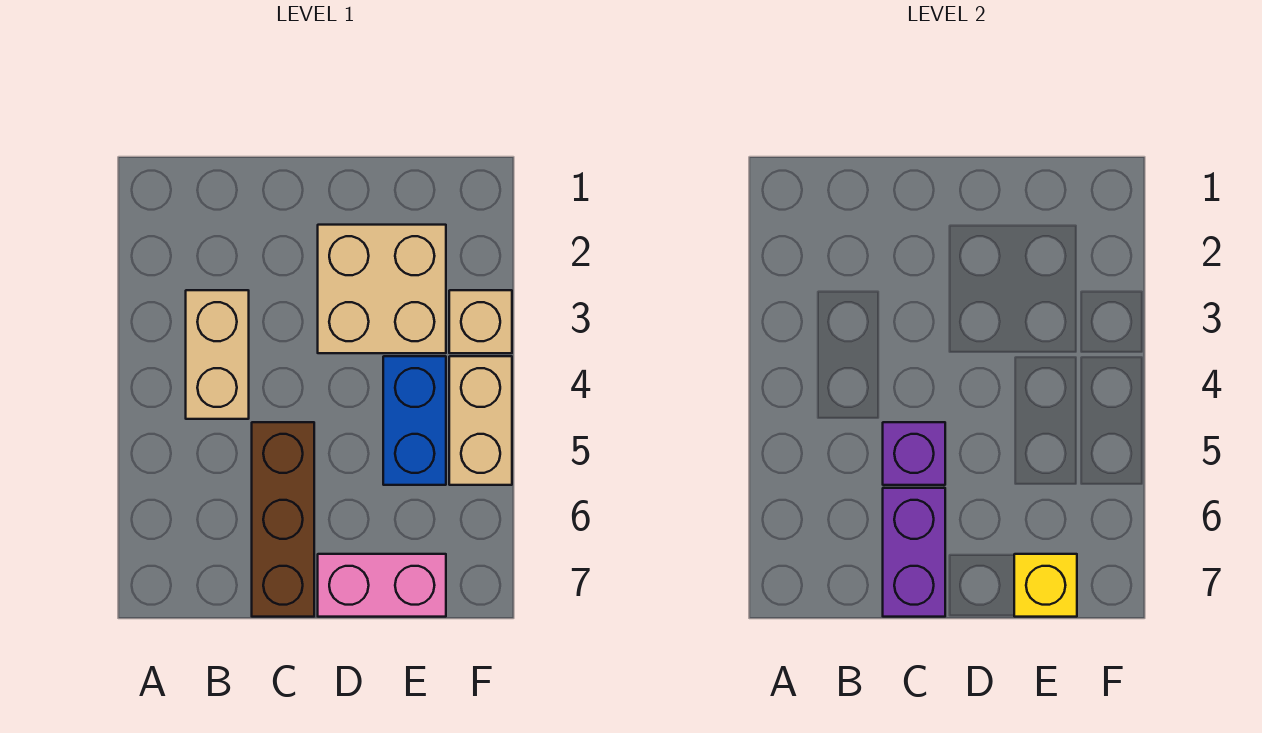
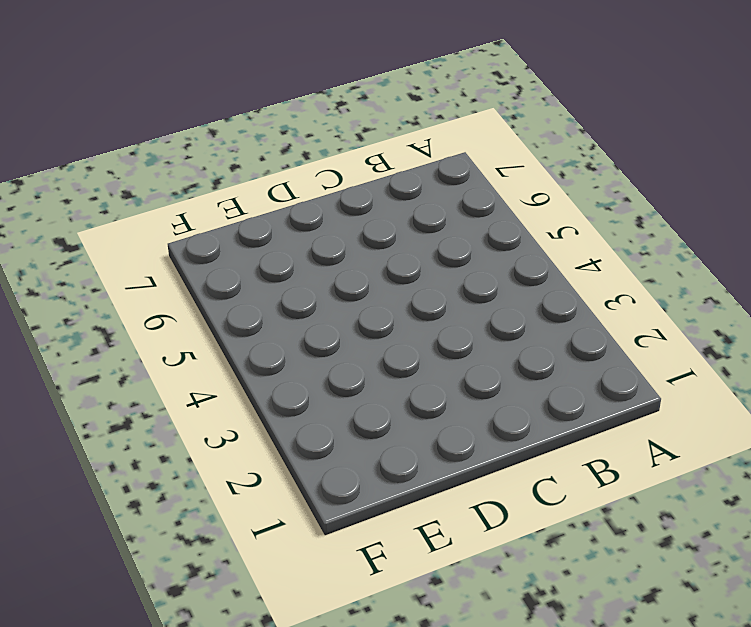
none -> tan 1x2 brick [186,290,249,419]
none -> brown 1x3 brick [252,422,314,617]

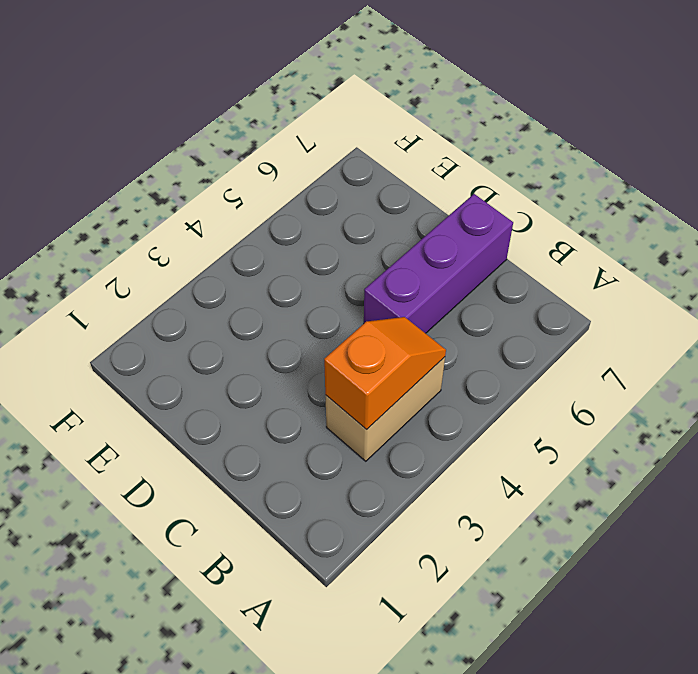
orange 1x2 slope [324,317,446,430] -> none
purple 1x3 brick [364,194,513,333] -> brown 1x3 brick [252,422,314,617]
none -> tan 2x2 brick [318,225,446,353]
none -> pink 1x2 brick [318,554,446,617]

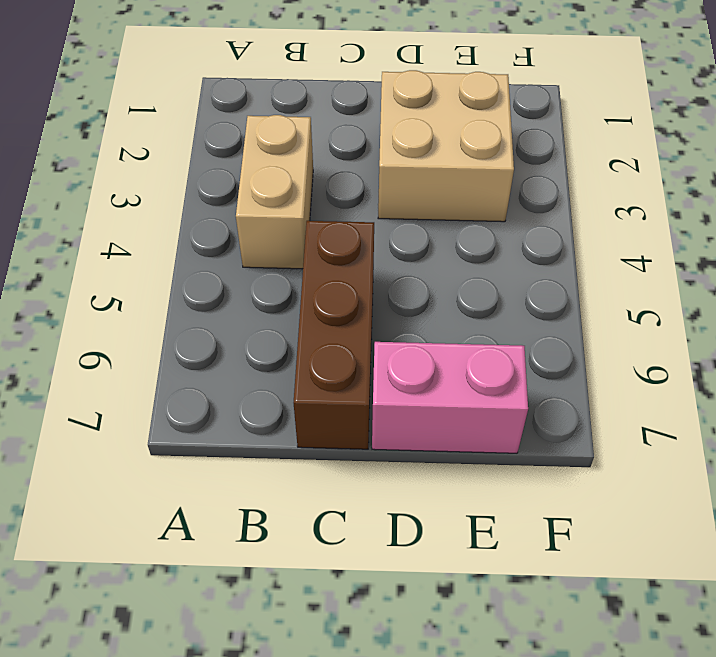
none -> blue 1x2 brick [383,356,446,485]
none -> tan 1x1 brick [449,290,512,353]

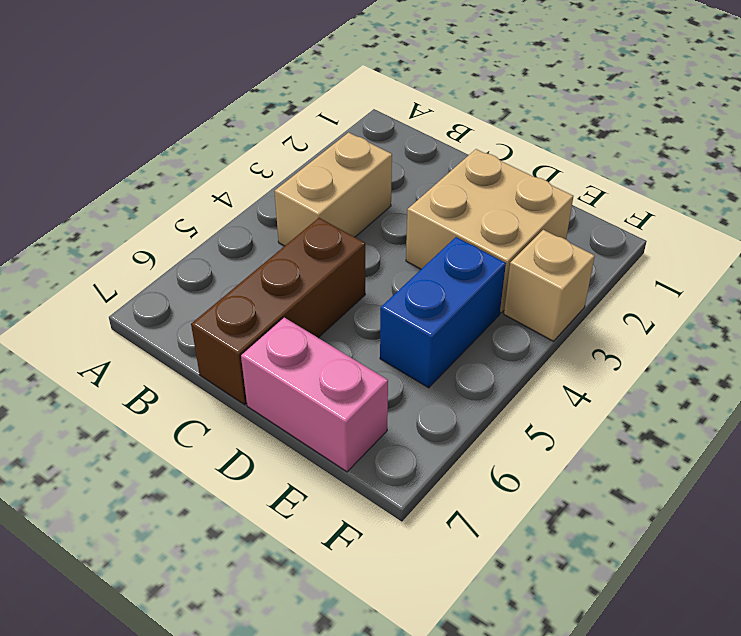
none -> tan 1x2 brick [449,356,512,485]
none -> purple 1x1 brick [883,422,945,485]

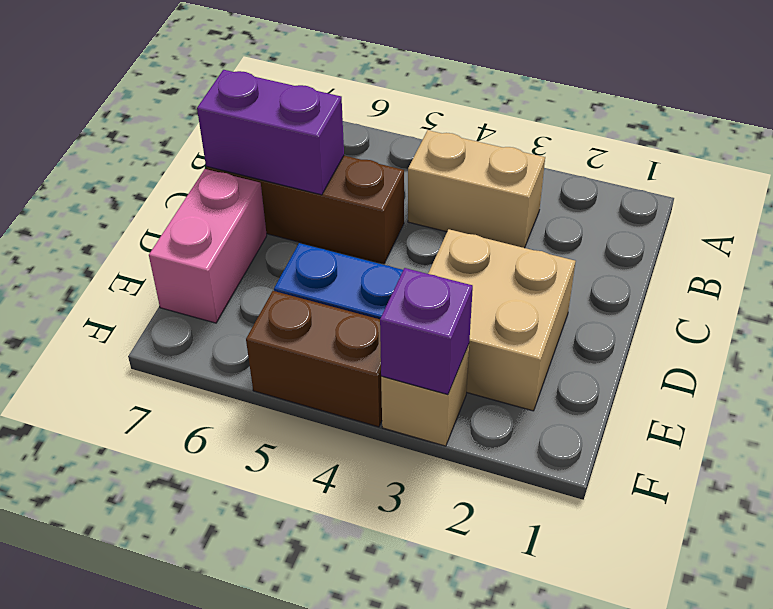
purple 1x1 brick [380,268,473,395] -> purple 1x1 brick moved to [883,422,945,485]
brown 1x2 brick [246,291,382,427] -> tan 1x2 brick [449,356,512,485]
none -> yellow 1x1 brick [1014,554,1077,617]

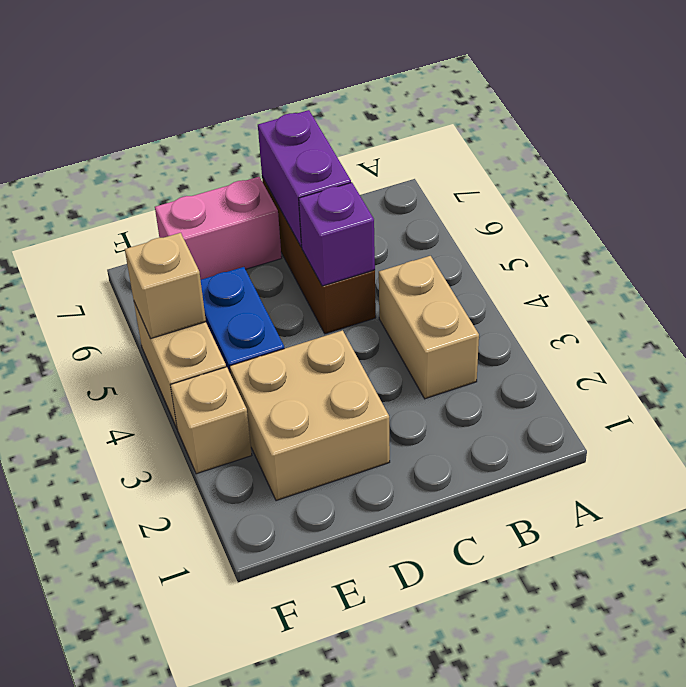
tan 1x1 brick [125,233,206,339] -> none
none -> yellow 1x1 brick [1014,554,1077,617]

